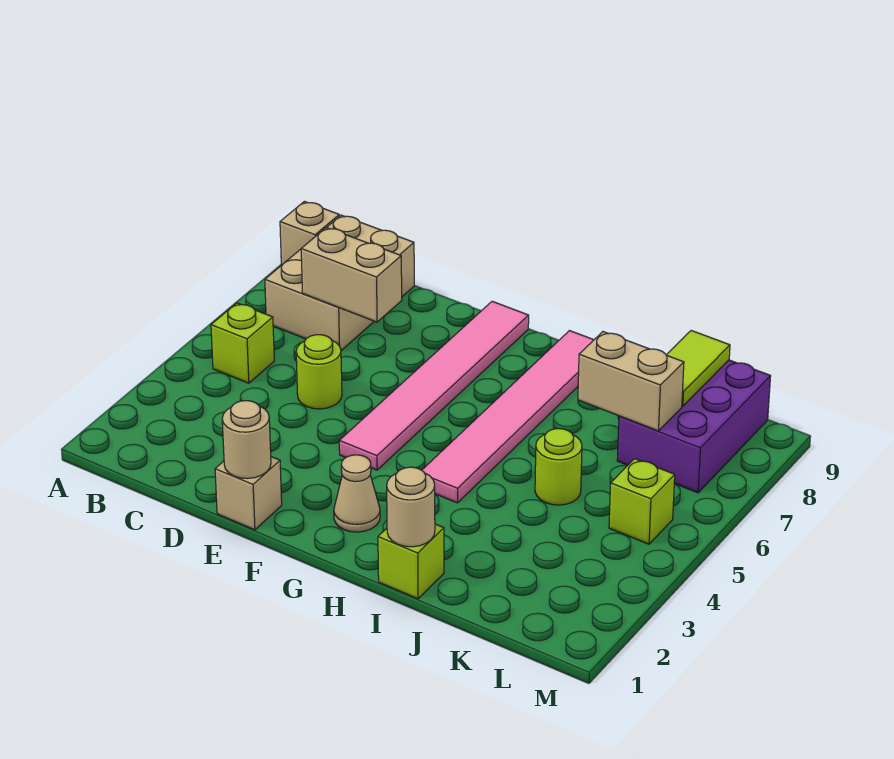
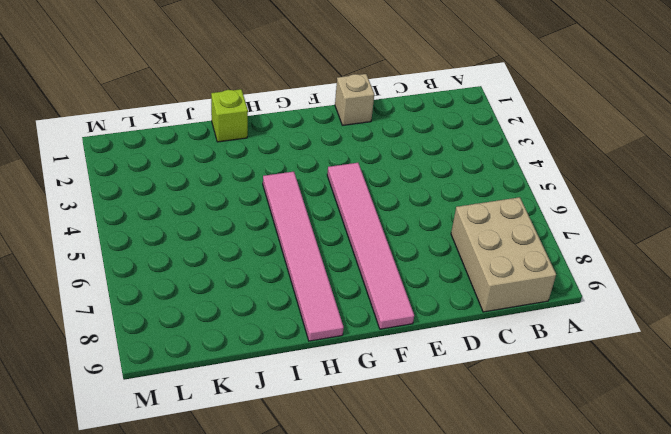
none -> tan 1x1 brick [280,202,339,265]
none -> lime 1x1 brick [211,303,274,383]
none -> lime 1x1 round brick [296,335,342,409]

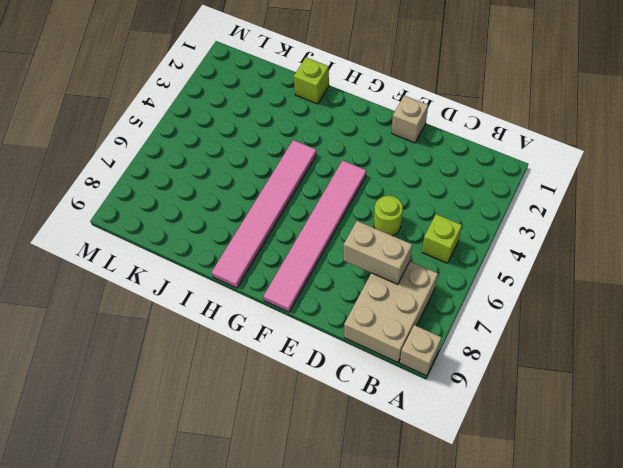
none -> tan 1x1 cone [334,455,380,532]
none -> lime 1x1 round brick [535,429,582,505]
none -> purple 2x3 brick [617,360,771,493]

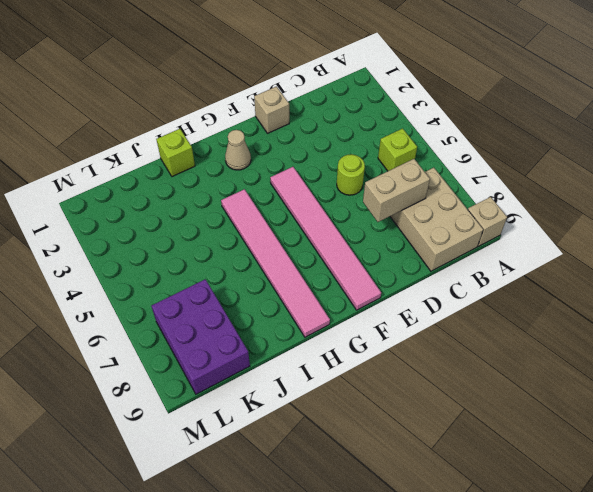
none -> lime 1x1 round brick [535,429,582,505]
none -> lime 1x1 brick [609,459,675,544]
none -> tan 1x1 round brick [222,401,271,478]

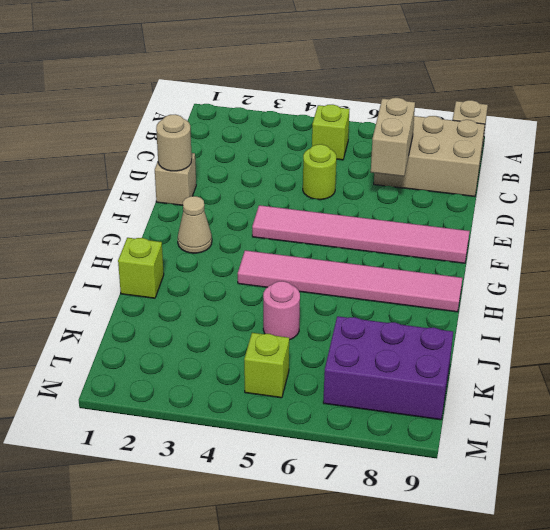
pink 1x1 round brick [263,281,300,340] -> lime 1x1 round brick [535,429,582,505]
none -> tan 1x1 round brick [387,467,435,547]
none -> tan 1x2 brick [578,332,684,431]
none -> lime 1x2 tile [667,331,730,406]

